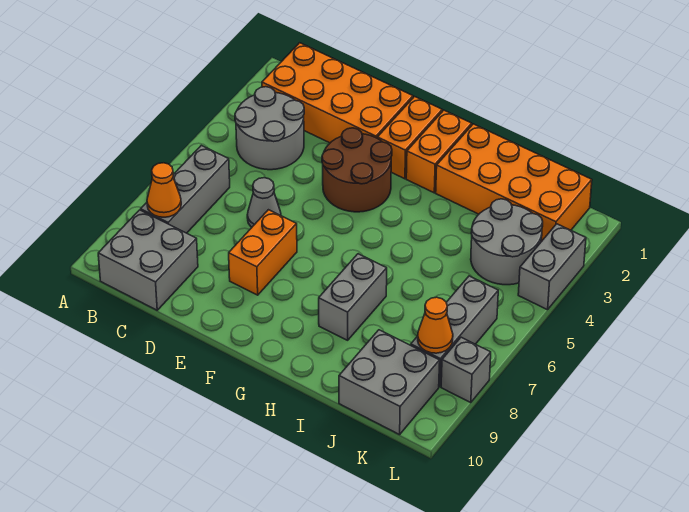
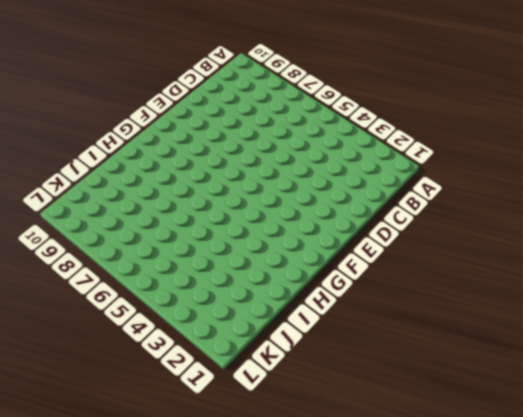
none -> orange 2x4 brick [262,43,413,143]
none -> grey 2x2 round brick [235,87,304,170]
none -> grey 1x3 brick [141,145,230,233]

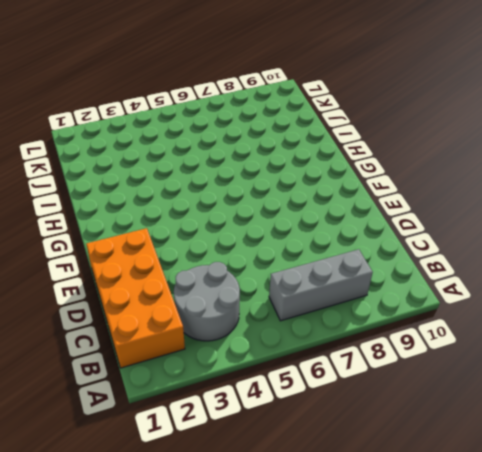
none -> grey 2x2 brick [98,210,198,310]
none -> grey 1x1 cone [247,178,281,227]
none -> brown 2x2 round brick [322,128,392,212]

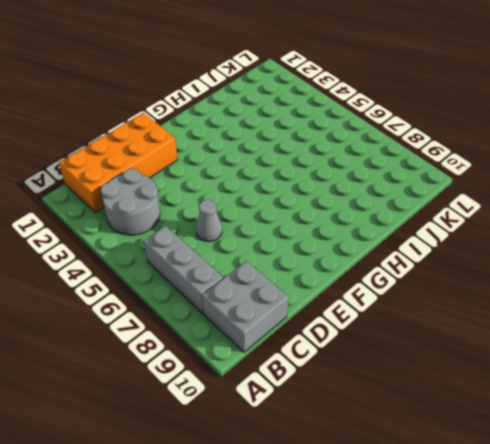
none -> brown 2x2 round brick [322,128,392,212]
none -> orange 1x2 brick [229,210,297,295]
none -> orange 1x2 brick [377,97,442,179]

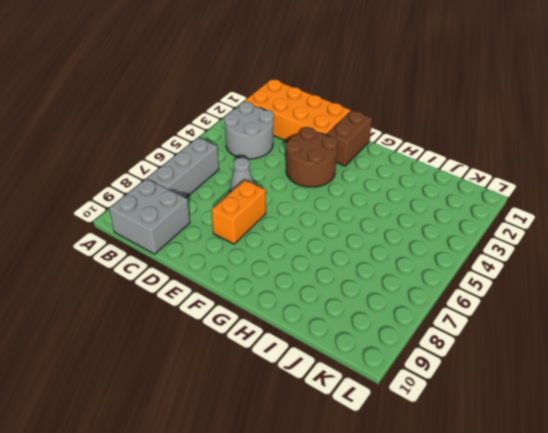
brown 1x2 brick [326,111,372,166] -> orange 1x2 brick [377,97,442,179]
none -> orange 1x2 brick [406,110,472,193]
none -> orange 2x4 brick [436,124,592,242]
none -> grey 1x2 brick [319,254,387,340]

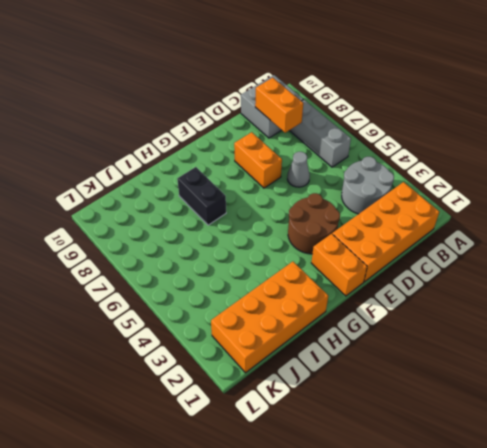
orange 1x2 brick [255,77,303,133] -> orange 1x2 brick moved to [406,110,472,193]
black 1x2 brick [177,167,226,225] -> grey 1x2 brick [319,254,387,340]
none -> grey 2x2 round brick [471,199,543,285]
none -> grey 2x2 brick [339,330,440,435]
none -> grey 1x3 brick [411,276,498,387]

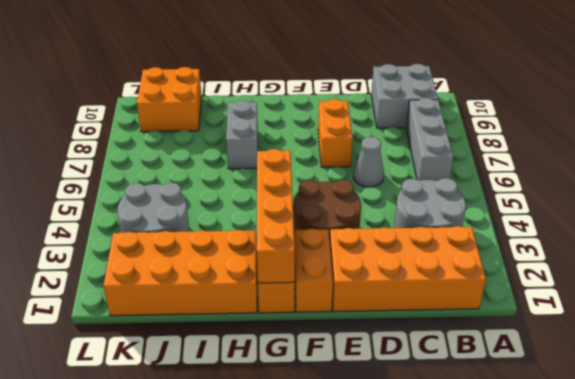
orange 1x4 brick [257,149,295,283] -> none
orange 2x2 brick [137,67,202,132] -> grey 2x2 brick [339,330,440,435]
none -> grey 1x3 brick [411,276,498,387]
none -> grey 1x2 brick [518,224,586,310]
none -> grey 1x1 brick [441,337,491,403]

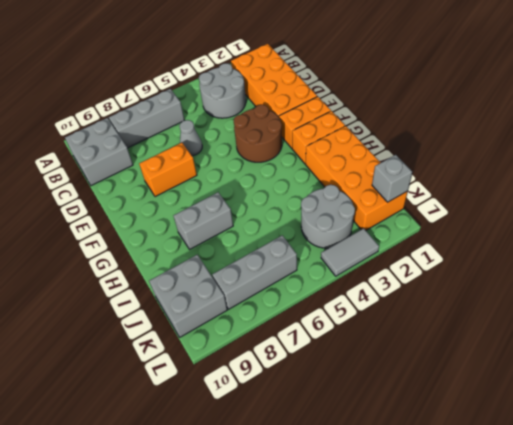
grey 1x1 brick [372,155,412,202] -> grey 1x1 brick moved to [441,337,491,403]
grey 1x2 tile [321,228,379,276] -> grey 1x2 brick [518,224,586,310]
none -> orange 1x1 cone [147,163,181,217]
none -> orange 1x1 cone [418,297,453,353]

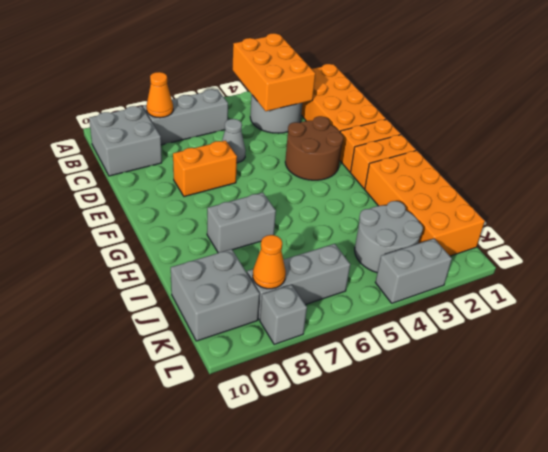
orange 2x3 brick [232,33,315,111] -> none

